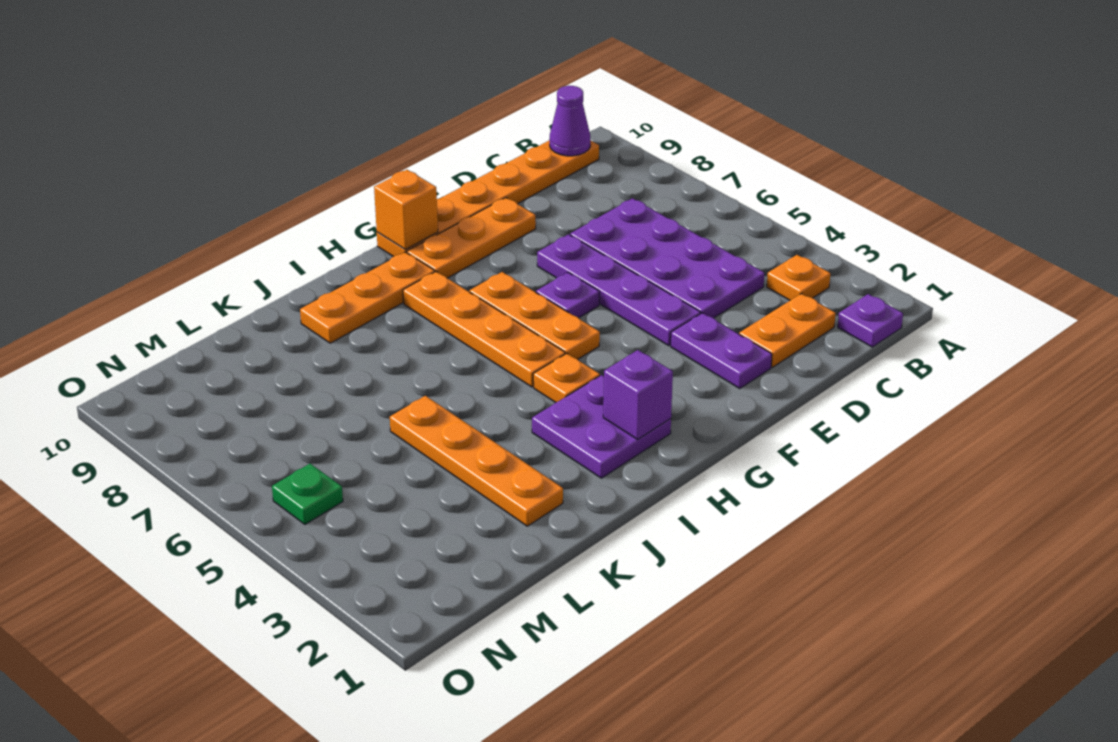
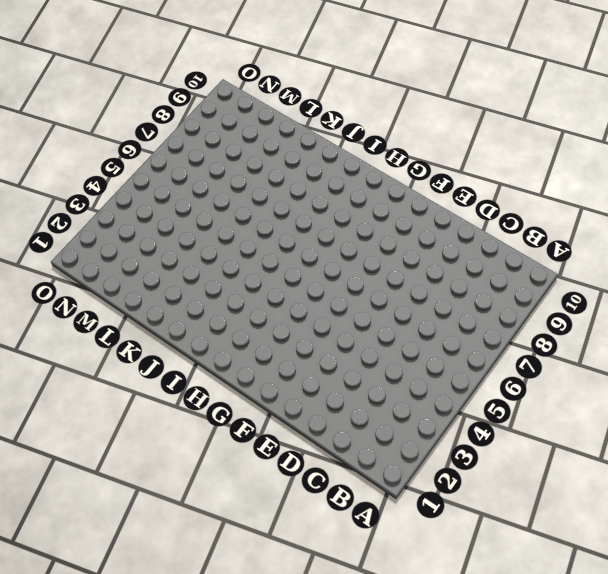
none -> purple 1x1 plate [838,294,903,347]
none -> orange 1x1 plate [767,255,830,300]
none -> orange 1x6 plate [377,140,599,257]

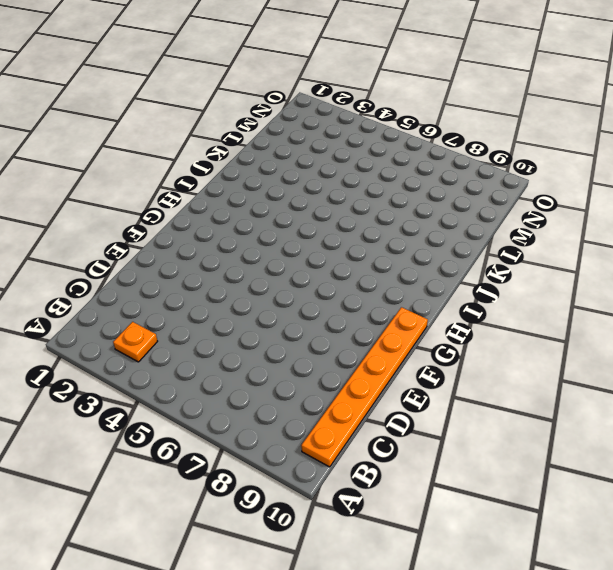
none -> purple 1x1 plate [838,294,903,347]
none -> orange 1x2 plate [739,294,836,367]
none -> purple 2x4 plate [570,198,764,318]

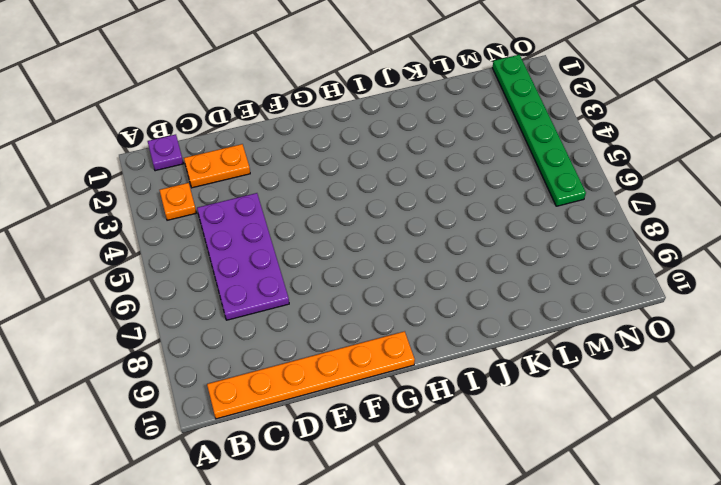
green 1x6 plate [492,55,586,206] -> green 1x1 plate [272,464,343,524]
none -> purple 1x2 plate [671,313,772,389]
none -> purple 1x4 plate [537,234,701,346]
none -> orange 1x3 plate [407,198,536,278]

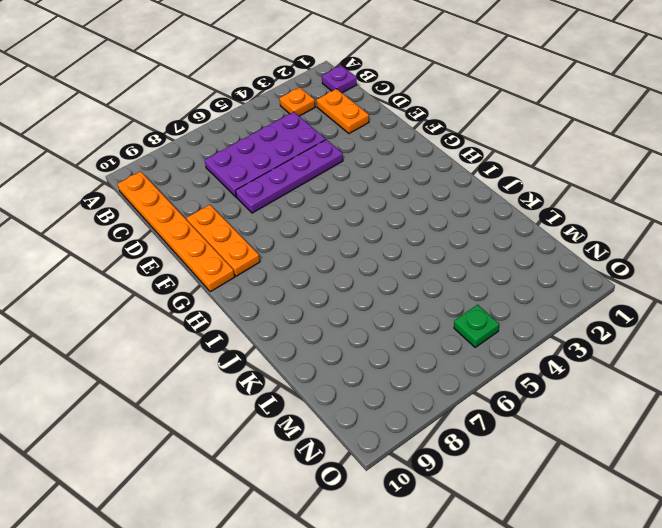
none -> purple 1x2 plate [671,313,772,389]
none -> purple 1x1 plate [536,272,600,318]
none -> orange 1x3 plate [469,272,600,359]

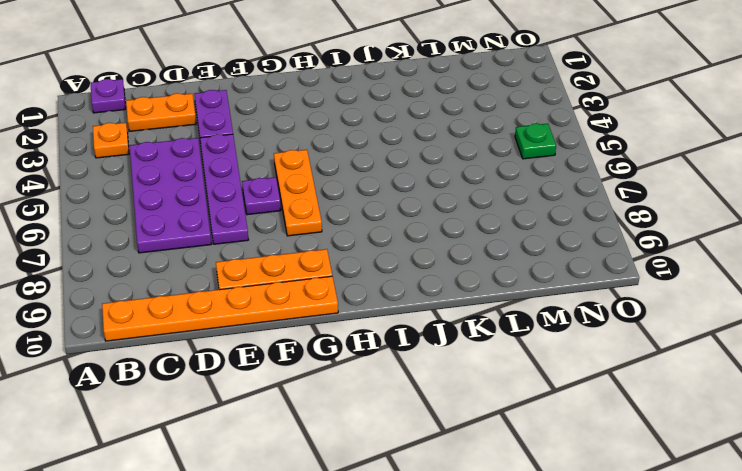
none -> purple 2x2 plate [532,375,671,478]
none -> orange 1x1 plate [533,354,600,402]
none -> orange 1x4 plate [403,272,565,387]

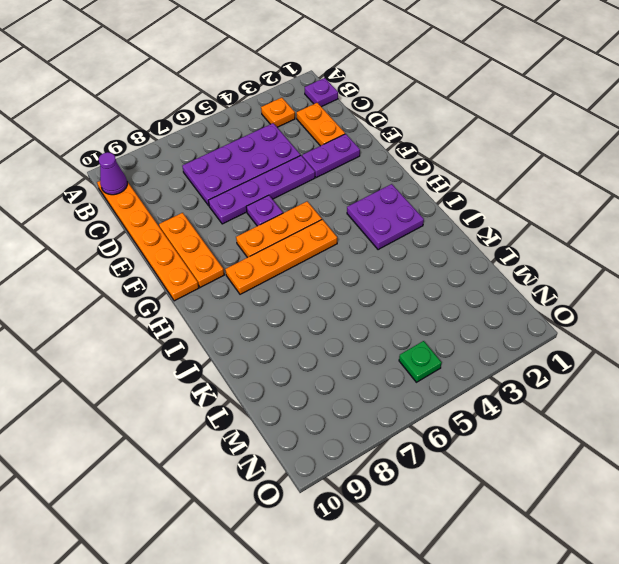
none -> orange 1x1 plate [533,354,600,402]
none -> orange 1x3 plate [300,252,435,343]
none -> orange 1x4 plate [390,396,563,526]

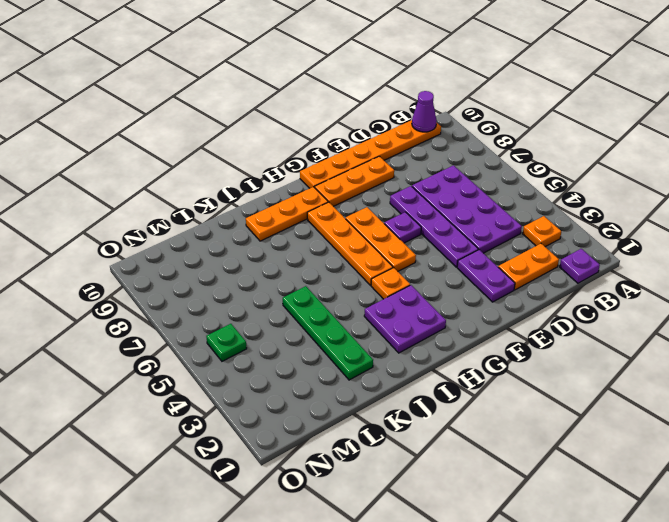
green 1x4 plate [283,286,373,380] -> orange 1x4 plate [390,396,563,526]
none -> orange 1x1 brick [374,170,438,249]
none -> purple 1x1 brick [603,350,673,439]

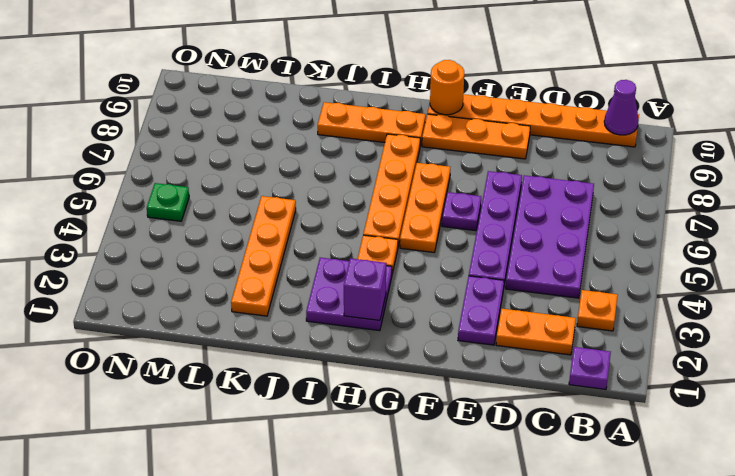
orange 1x1 round brick [430,60,464,115] -> orange 1x1 brick [374,170,438,249]

